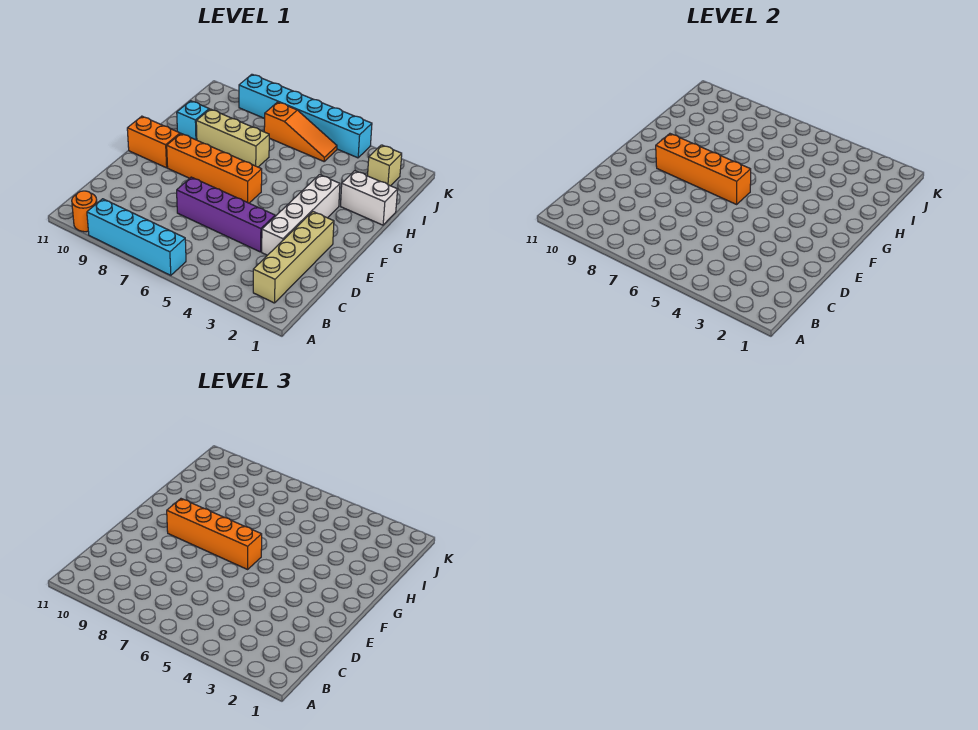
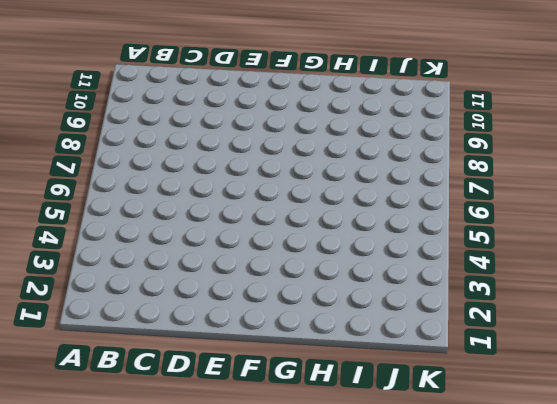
none -> cyan 1x4 brick [87,199,186,275]
none -> orange 1x1 round brick [72,191,97,232]
none -> tan 1x4 brick [253,212,334,303]

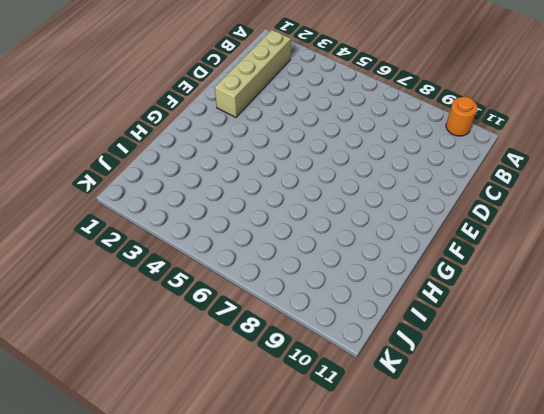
none -> cyan 1x4 brick [87,199,186,275]
none -> white 1x4 brick [262,175,340,255]
none -> purple 1x4 brick [177,177,275,252]

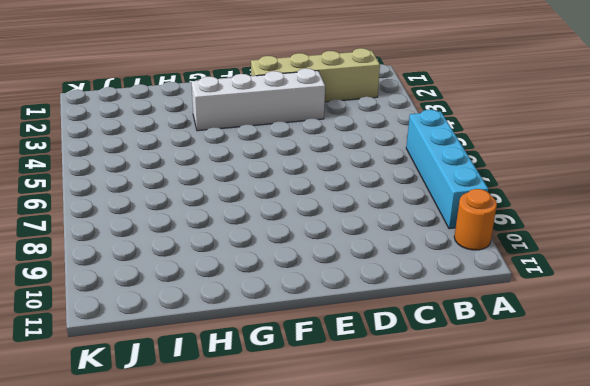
none -> purple 1x4 brick [177,177,275,252]
none -> orange 1x4 brick [167,134,262,203]
none -> orange 1x2 brick [127,116,180,168]

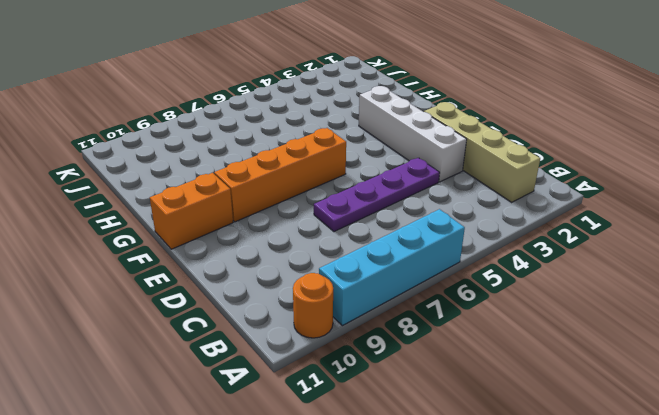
purple 1x4 plate [314,158,440,232] -> purple 1x4 brick [177,177,275,252]
none -> white 1x2 brick [341,171,398,225]
none -> tan 1x3 brick [196,109,269,167]
none -> cyan 1x1 brick [177,101,209,140]

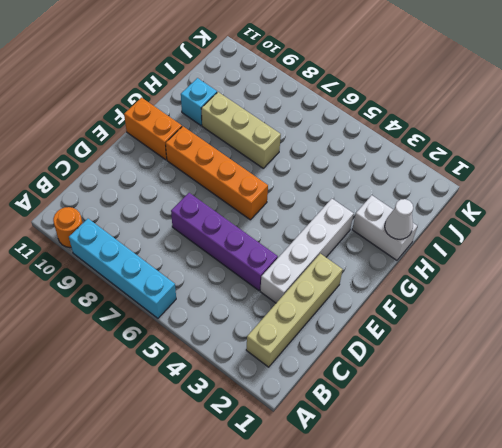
white 1x1 cone [385,199,413,239] -> none
none -> tan 1x1 brick [368,145,402,186]
none -> orange 1x3 slope [264,102,337,161]
none -> cyan 1x6 brick [239,74,372,158]

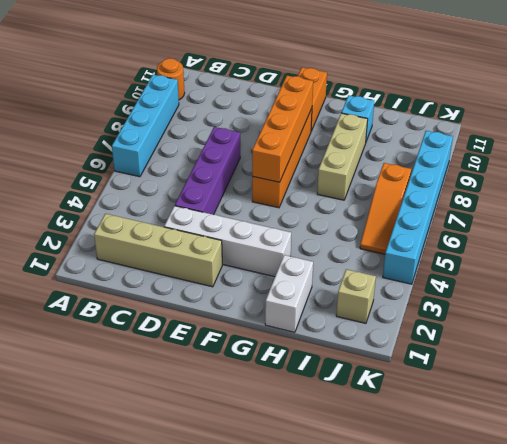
none -> orange 1x4 brick [167,499,262,569]

